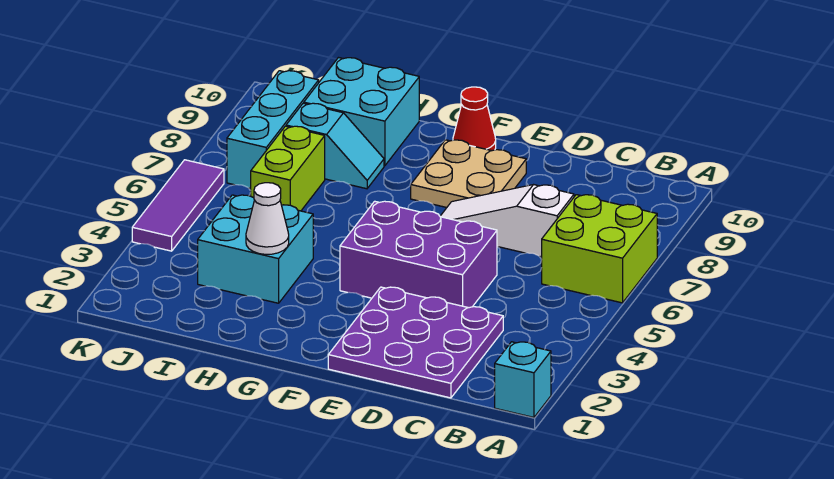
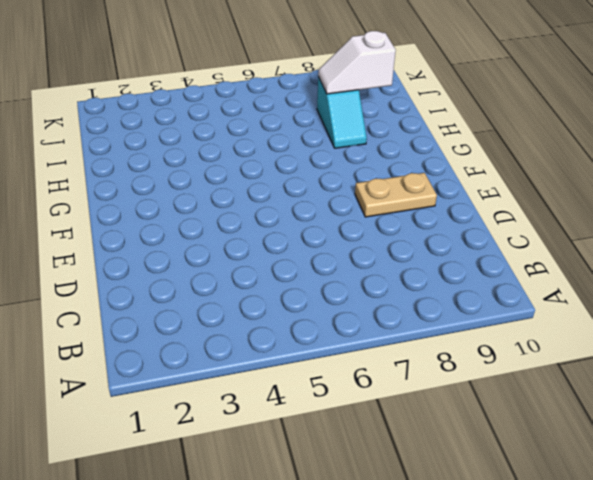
tan 1x2 plate [355,173,437,217] -> tan 2x2 plate [411,140,526,207]
white 1x2 slope [318,31,396,94] -> none
none -> cyan 1x1 brick [495,342,551,417]
none -> lime 2x2 brick [542,195,657,303]
none -> purple 3x3 plate [328,287,503,398]

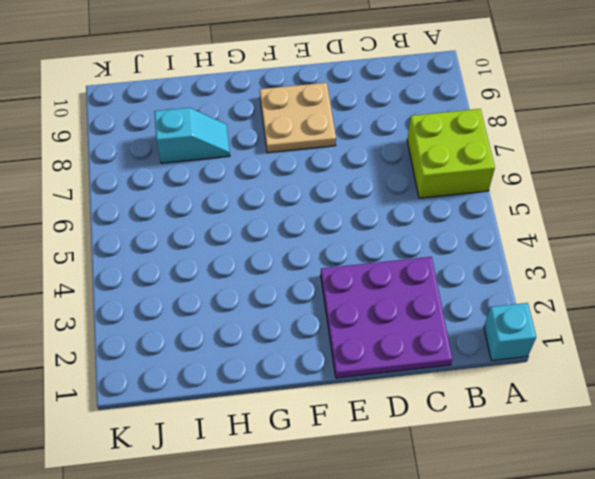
none -> white 1x3 slope [440,185,574,257]
none -> purple 2x3 brick [340,201,497,308]
none -> red 1x1 cone [453,87,496,151]

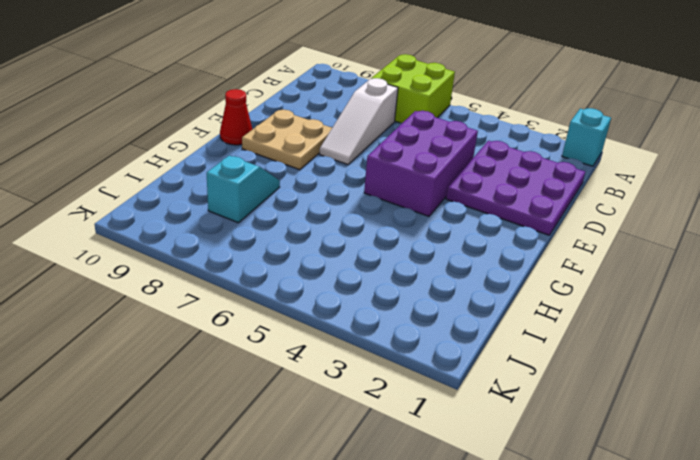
none -> cyan 2x2 brick [198,195,313,303]
none -> cyan 2x2 brick [304,58,419,166]
none -> lime 1x2 brick [251,126,325,211]

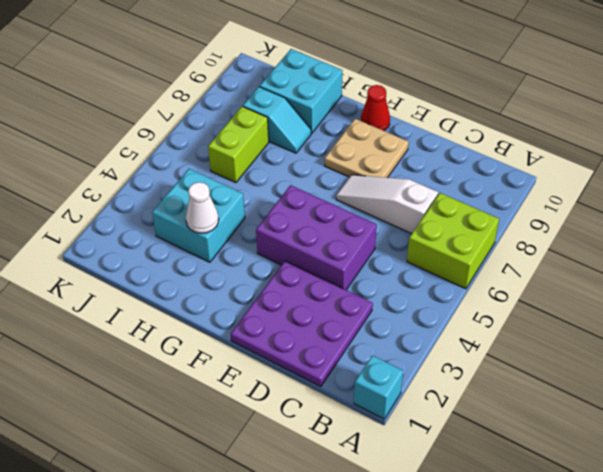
none -> cyan 1x3 brick [227,71,319,189]
none -> purple 1x3 tile [132,160,224,251]

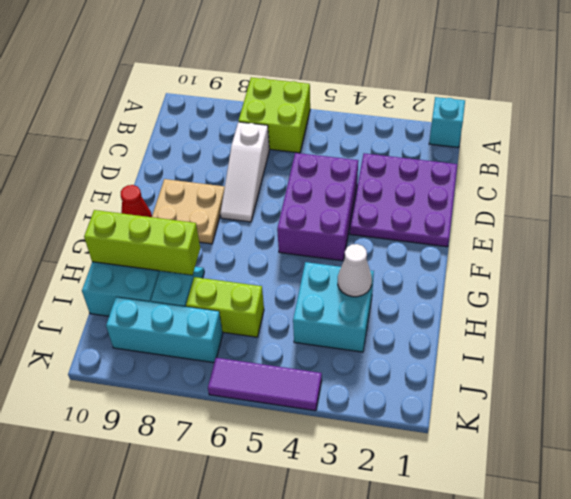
lime 1x3 brick [84,210,200,275] -> none

